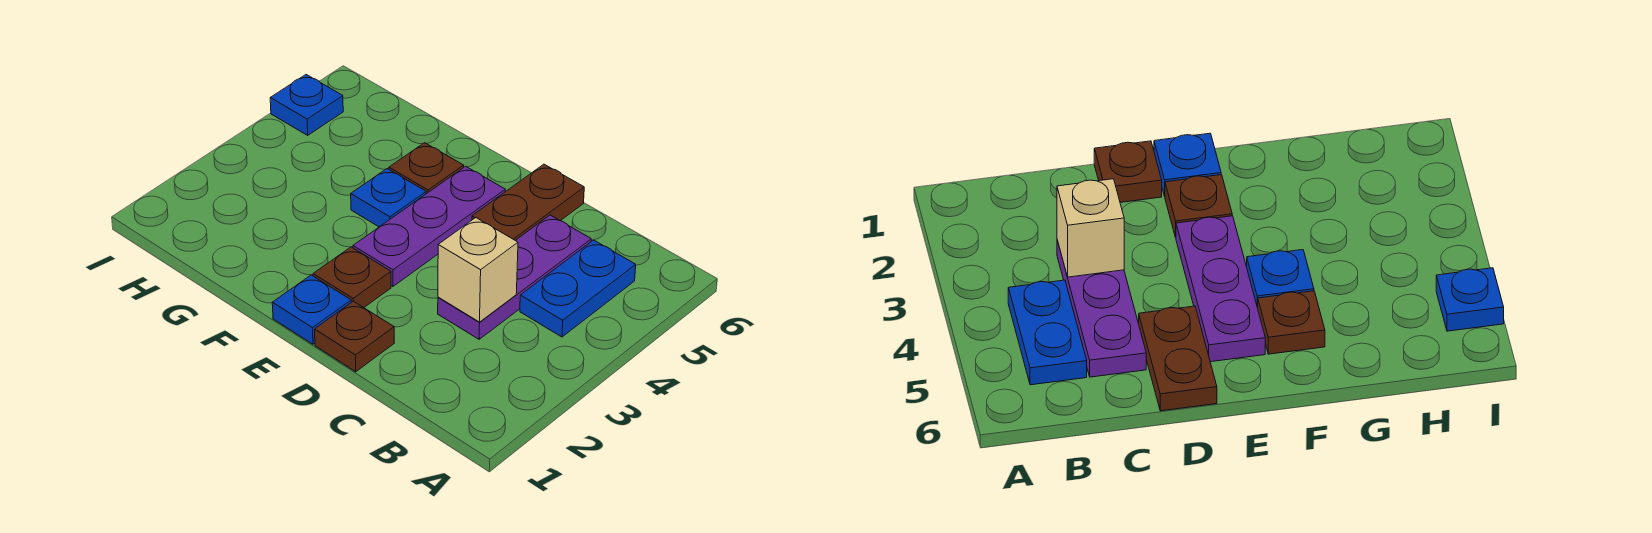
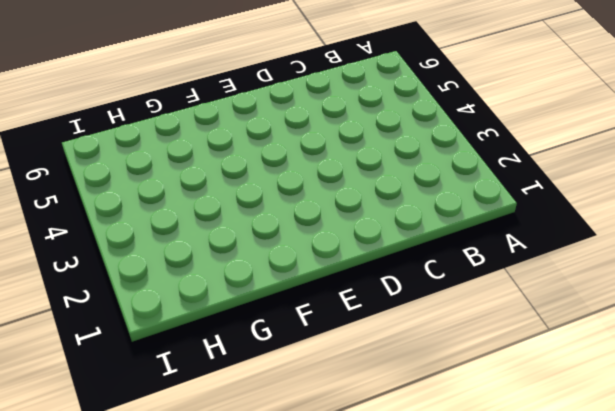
none -> blue 1x2 plate [520,240,636,337]
none -> purple 1x3 plate [438,215,591,339]

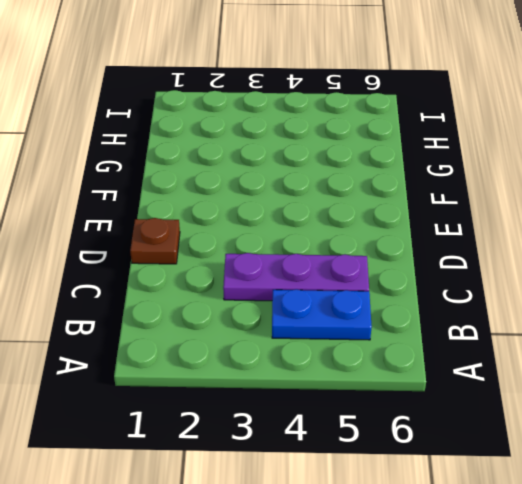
none -> brown 1x2 plate [472,164,584,240]
none -> blue 1x1 plate [272,275,351,344]

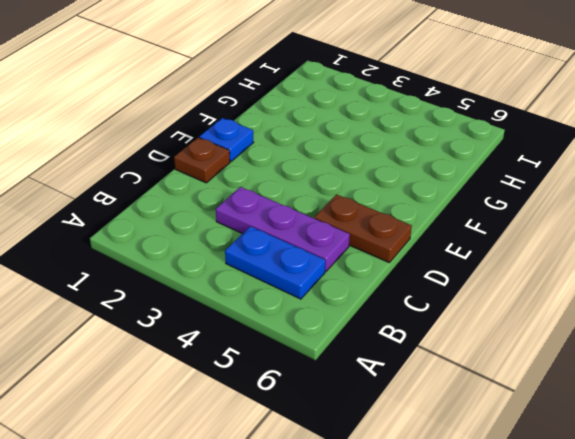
none -> brown 1x1 plate [313,247,391,308]
none -> purple 1x3 plate [353,166,505,286]

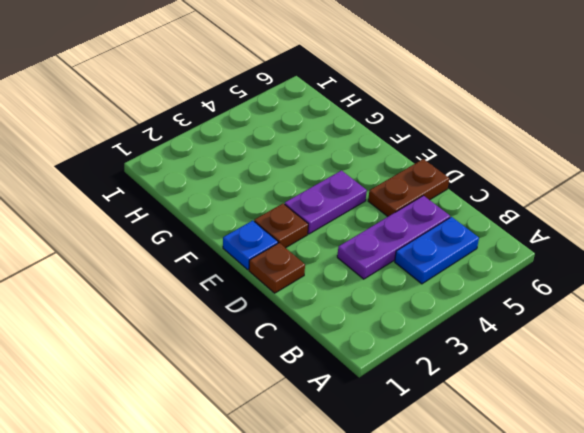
purple 1x2 plate [285,171,367,234] -> purple 1x3 plate [353,166,505,286]
none -> blue 1x1 plate [351,169,426,227]
none -> brown 1x1 plate [389,143,464,194]

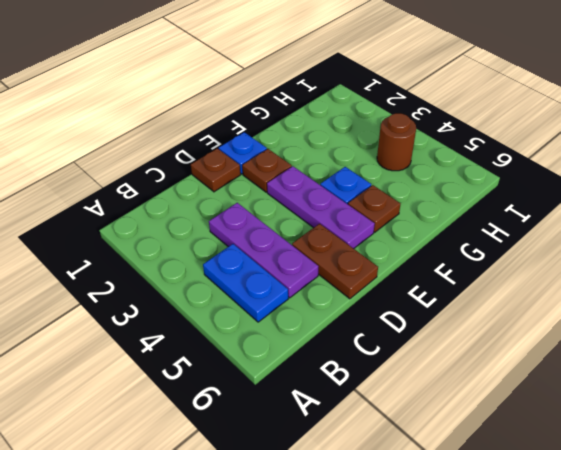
brown 1x1 round brick [377,113,416,171] -> none
none -> blue 1x1 plate [270,75,343,135]
none -> tan 1x1 brick [438,218,518,322]

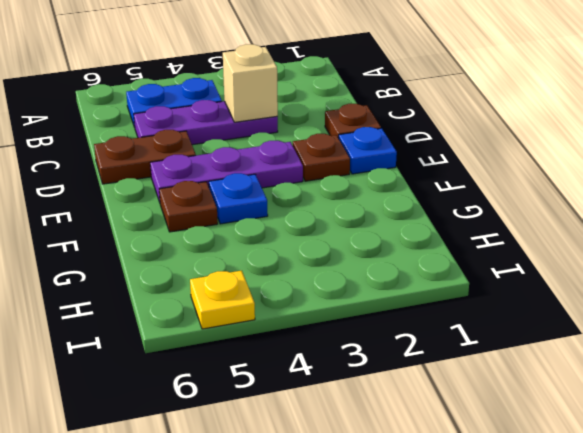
yellow 1x1 plate [190,271,255,329] -> blue 1x1 plate [270,75,343,135]

